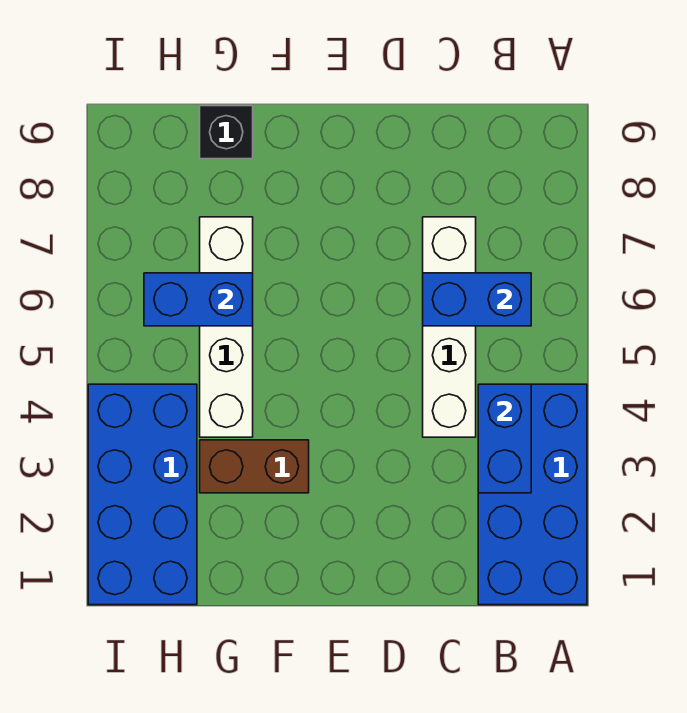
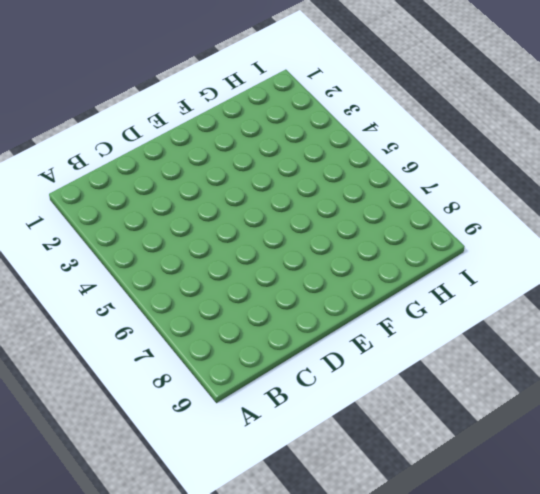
none -> blue 2x4 brick [478,384,587,605]
none -> white 1x4 brick [423,217,476,437]

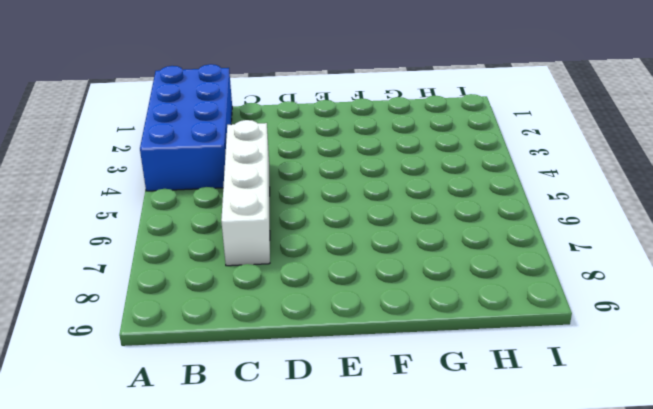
none -> brown 1x2 brick [200,440,309,493]
none -> white 1x4 brick [200,217,253,437]

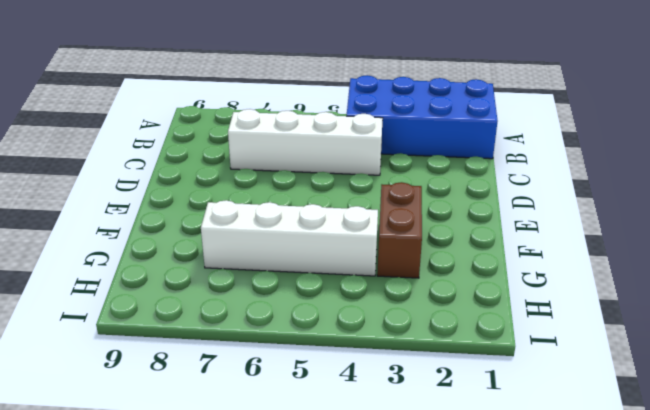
none -> black 1x1 brick [200,106,253,159]
none -> blue 2x4 brick [88,384,197,605]

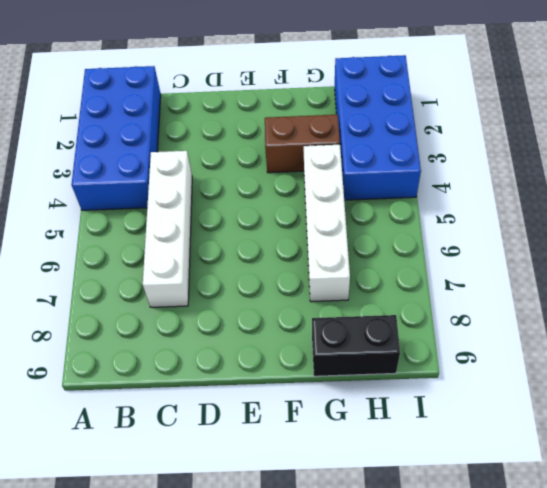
black 1x2 brick [312,315,400,376] -> black 1x1 brick [200,106,253,159]
none -> blue 1x2 brick [478,384,531,493]
none -> blue 1x2 brick [423,273,531,326]

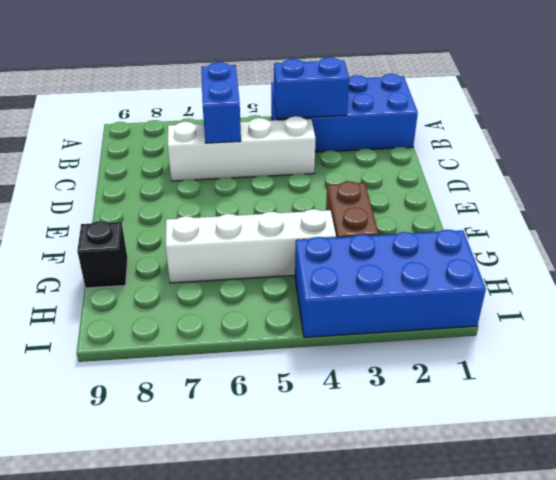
none -> blue 1x2 brick [144,273,253,326]

